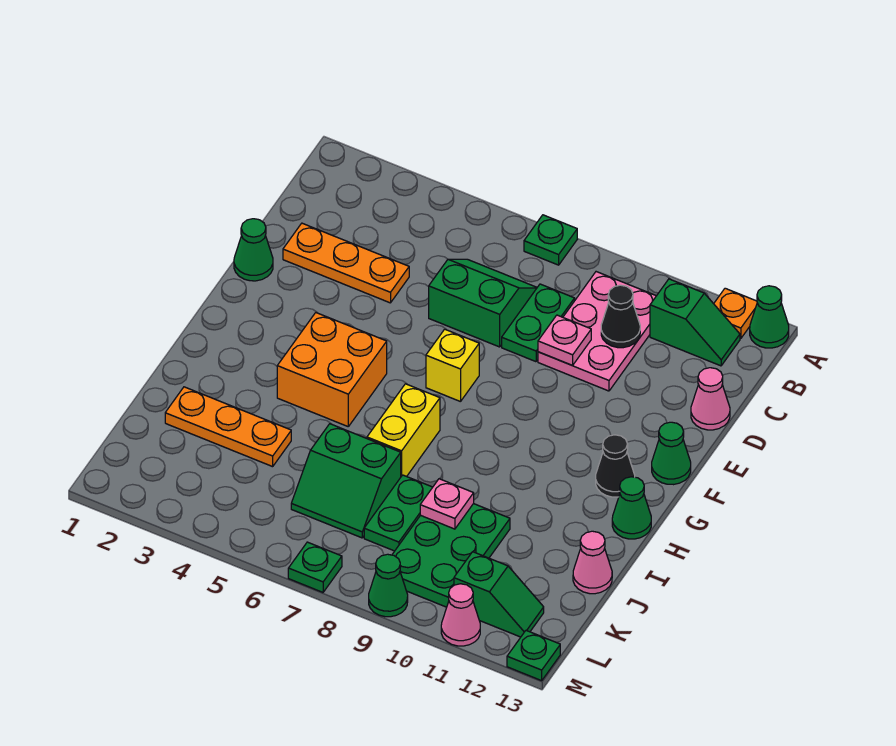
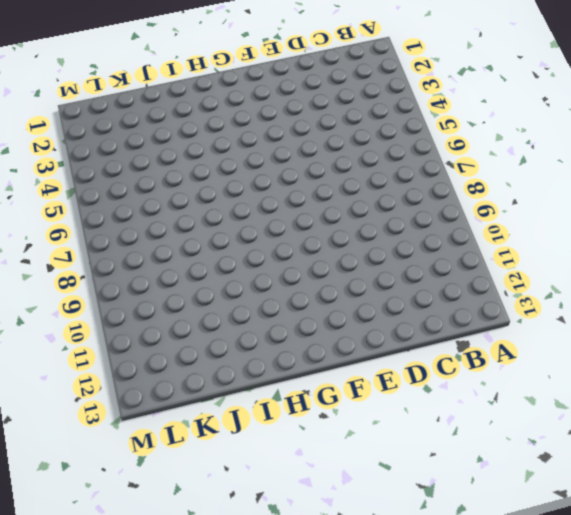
none -> green 1x1 plate [524,215,577,265]
none -> orange 1x1 plate [714,288,757,339]
none -> green 1x1 cone [750,286,789,348]

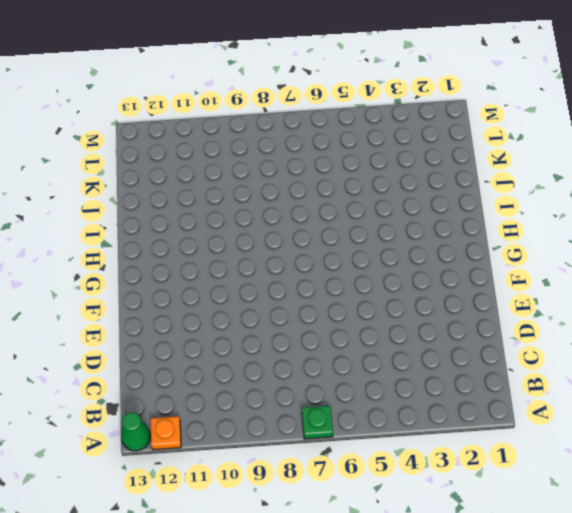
none -> pink 2x3 plate [538,272,656,391]
none -> green 1x2 slope [650,279,740,366]
none -> green 2x2 slope [429,259,537,347]

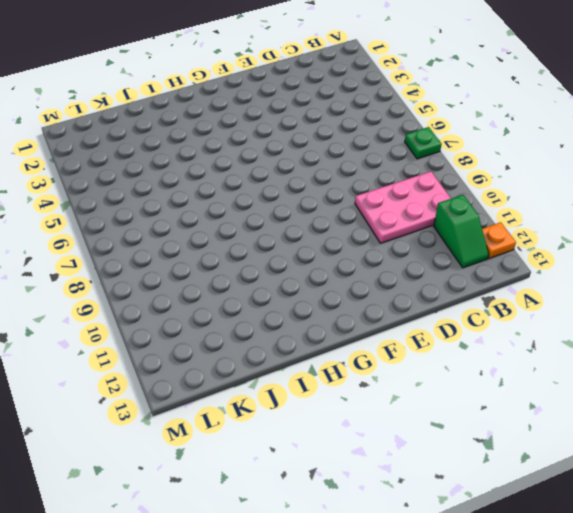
none -> green 1x1 cone [750,286,789,348]
none -> green 2x2 slope [429,259,537,347]
none -> green 1x2 plate [502,284,575,362]

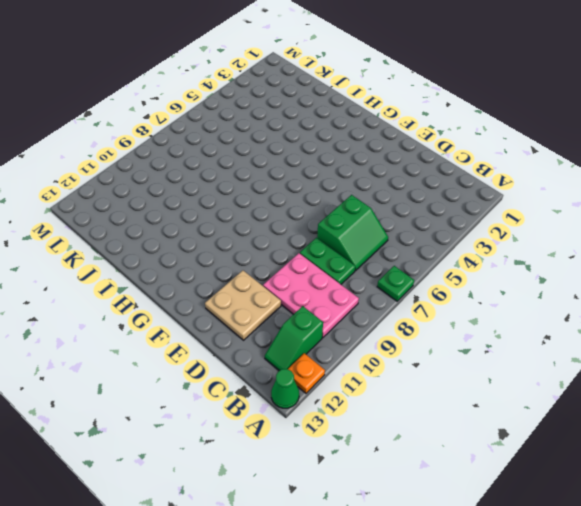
tan 2x2 plate [205,271,281,340] -> none
none -> orange 1x3 plate [283,223,409,303]
none -> pink 1x1 cone [691,368,730,430]
none -> green 1x1 cone [234,219,273,281]

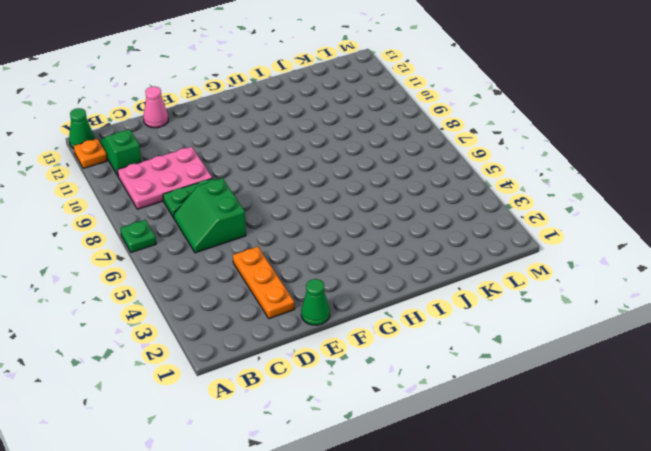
none -> yellow 1x1 brick [426,329,479,402]
none -> green 1x1 cone [652,422,691,485]
none -> orange 2x2 brick [277,313,387,426]

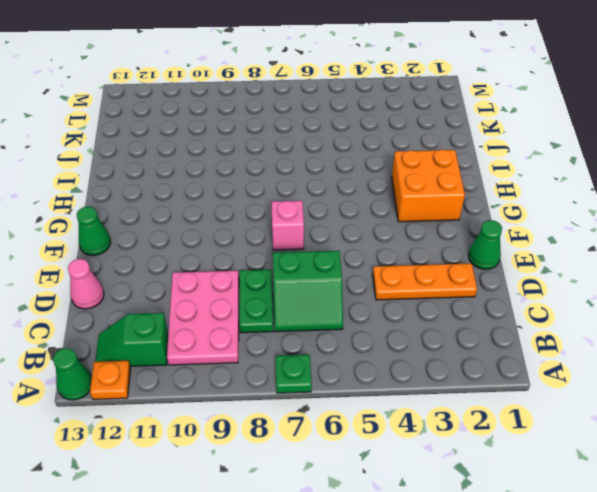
pink 1x1 brick [271,201,304,250] -> yellow 1x1 brick [426,329,479,402]
orange 2x2 brick [392,149,465,222] -> orange 2x2 brick moved to [277,313,387,426]
none -> black 1x1 cone [596,435,635,497]
none -> yellow 1x2 brick [367,384,440,477]
none -> green 1x1 cone [612,477,651,539]

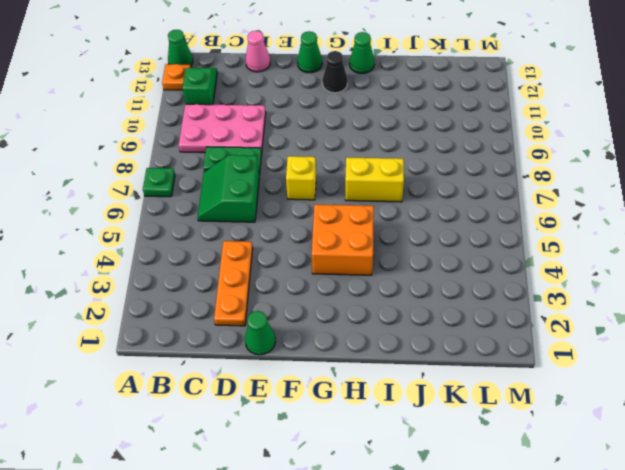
none -> orange 1x3 plate [165,387,291,467]
none -> green 2x2 slope [291,424,401,538]
none -> green 1x2 plate [364,475,433,551]

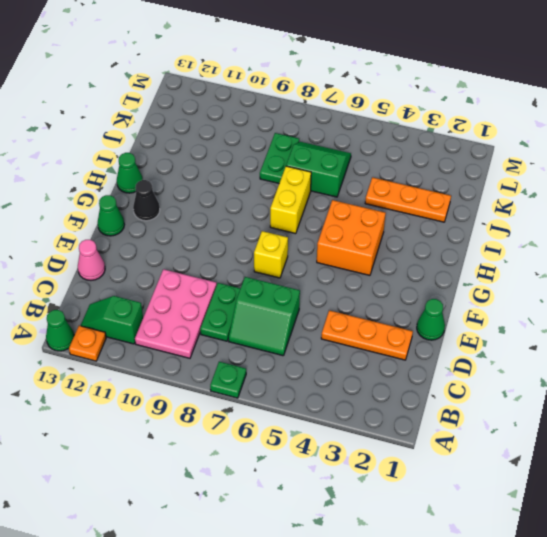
none -> green 2x3 plate [392,504,510,607]
none -> pink 1x1 cone [573,531,612,594]
none -> green 1x2 slope [454,552,544,637]

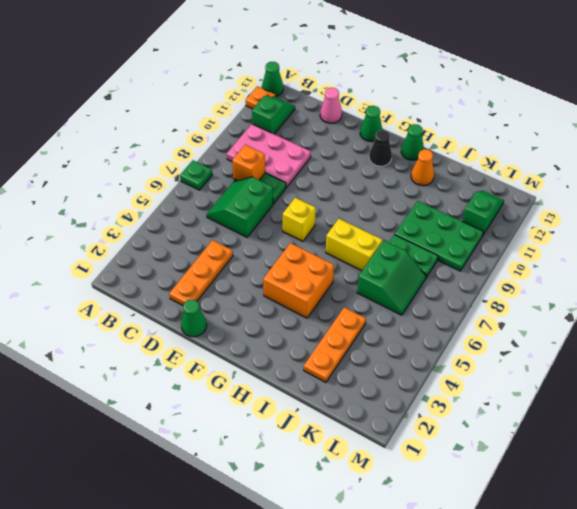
orange 1x1 brick [232,145,265,181] -> none
orange 1x1 cone [411,149,434,186] -> none
none -> pink 1x1 cone [573,531,612,594]
none -> green 1x1 plate [288,542,342,592]
none -> green 1x1 cone [369,554,408,617]

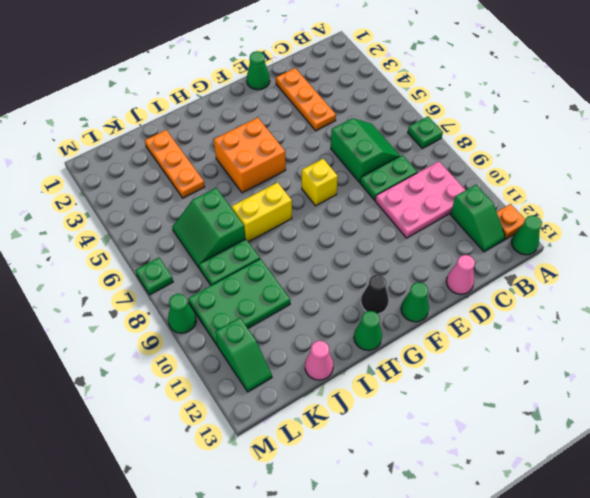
none -> pink 1x1 cone [441,584,480,646]
none -> green 1x1 plate [507,631,560,681]
none -> black 1x1 cone [601,285,640,348]

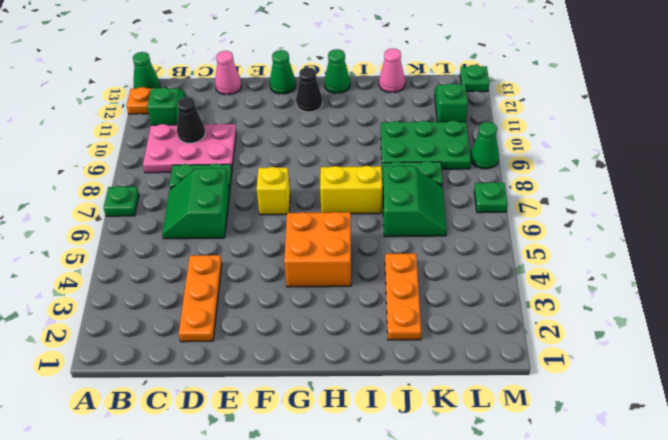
none -> green 1x1 cone [234,219,273,281]
none -> pink 1x1 cone [441,584,480,646]
none -> pink 1x1 plate [538,315,591,365]

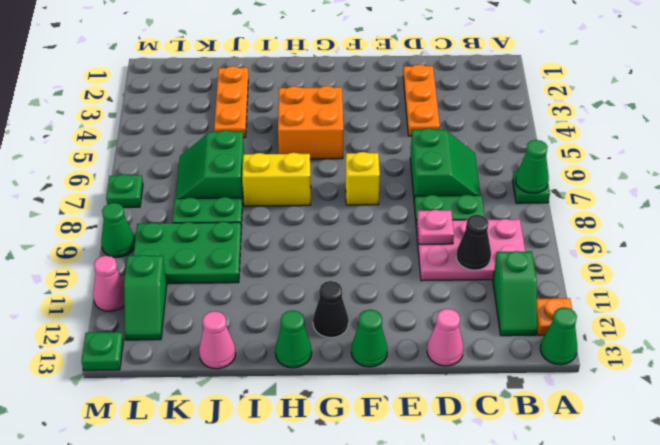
green 1x1 cone [516,140,549,193] -> green 1x1 cone moved to [234,219,273,281]
none -> pink 1x1 plate [420,479,474,529]

